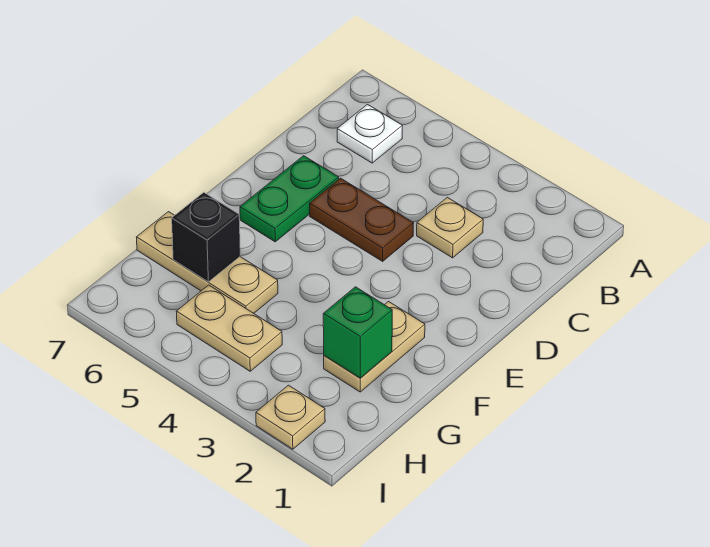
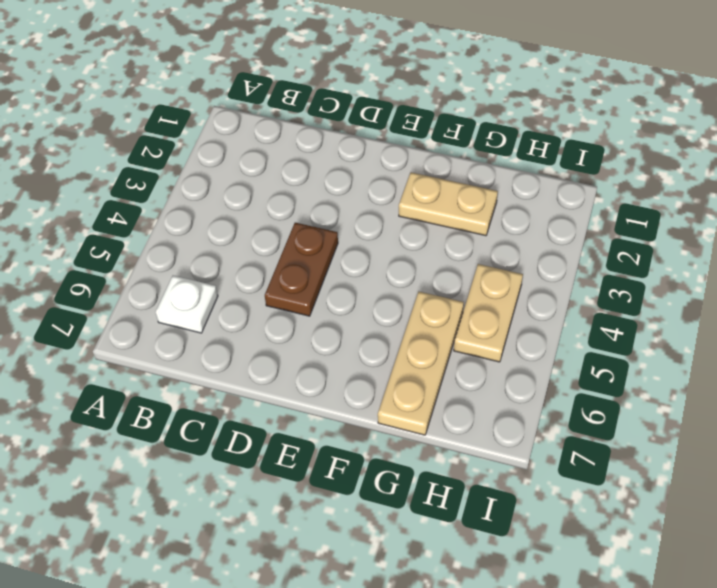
none -> tan 1x1 plate [417,197,483,258]
none -> green 1x2 plate [240,156,339,242]

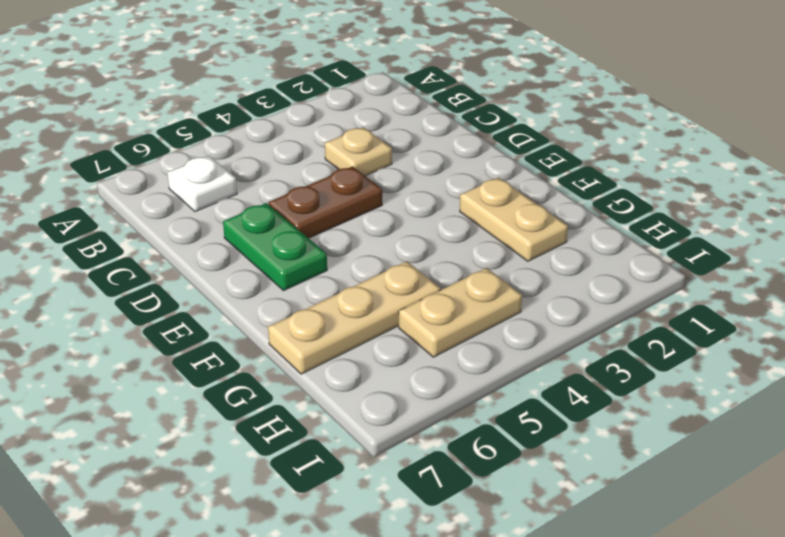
none -> tan 1x1 plate [256,385,325,449]
none -> green 1x1 brick [323,287,392,378]

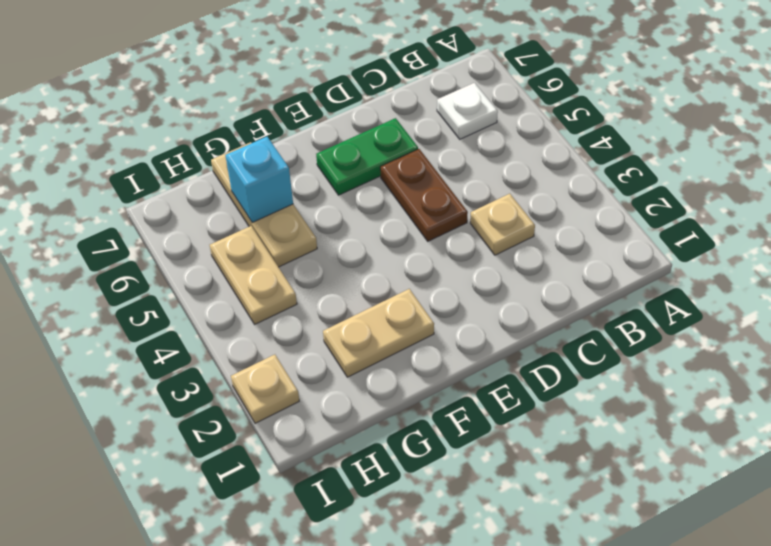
cyan 1x1 brick [225,137,293,223] -> black 1x1 brick [172,192,240,282]
none -> green 1x1 brick [323,287,392,378]

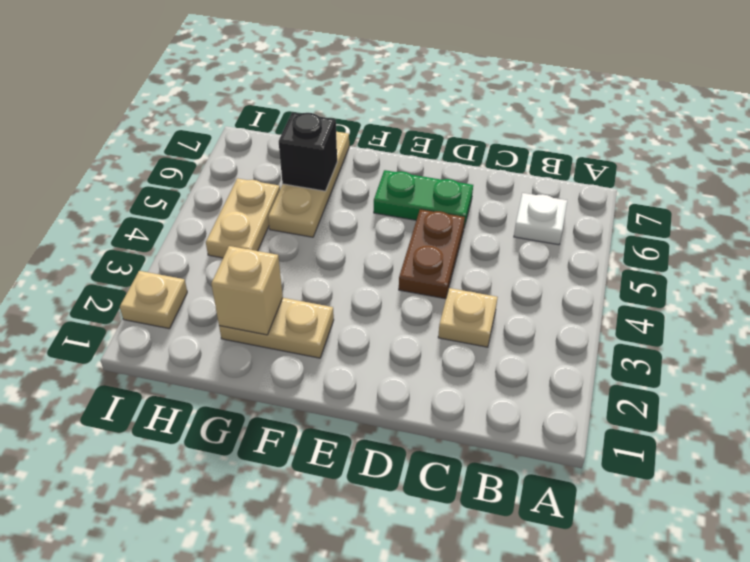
tan 1x1 brick [211,246,283,335] -> green 1x1 brick [323,287,392,378]

